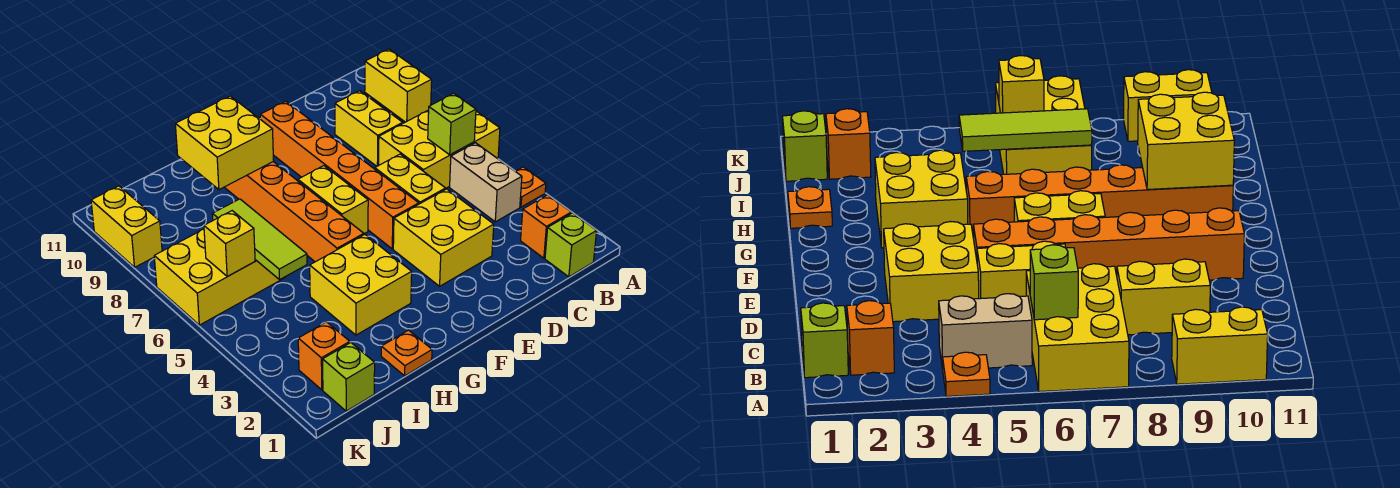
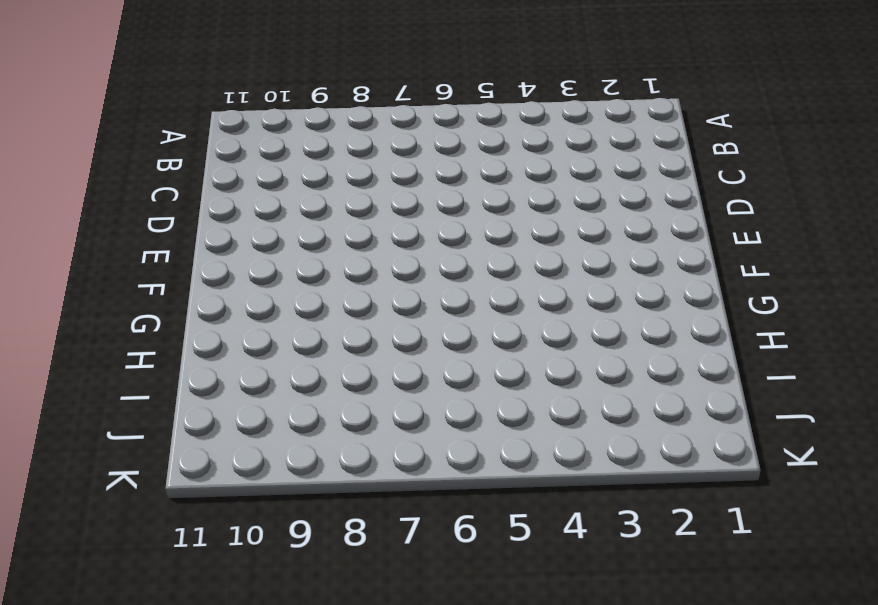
none -> orange 1x1 plate [515,167,546,207]
none -> yellow 2x3 brick [379,110,500,188]
none -> yellow 1x2 brick [365,49,432,122]

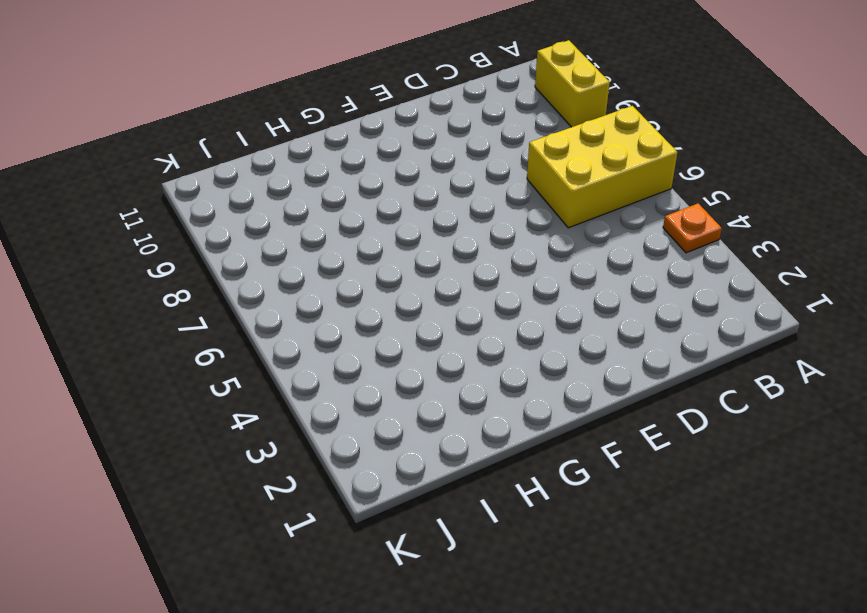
none -> lime 1x1 brick [545,213,597,277]
none -> orange 1x1 brick [521,195,571,258]
none -> tan 1x2 brick [450,143,522,222]

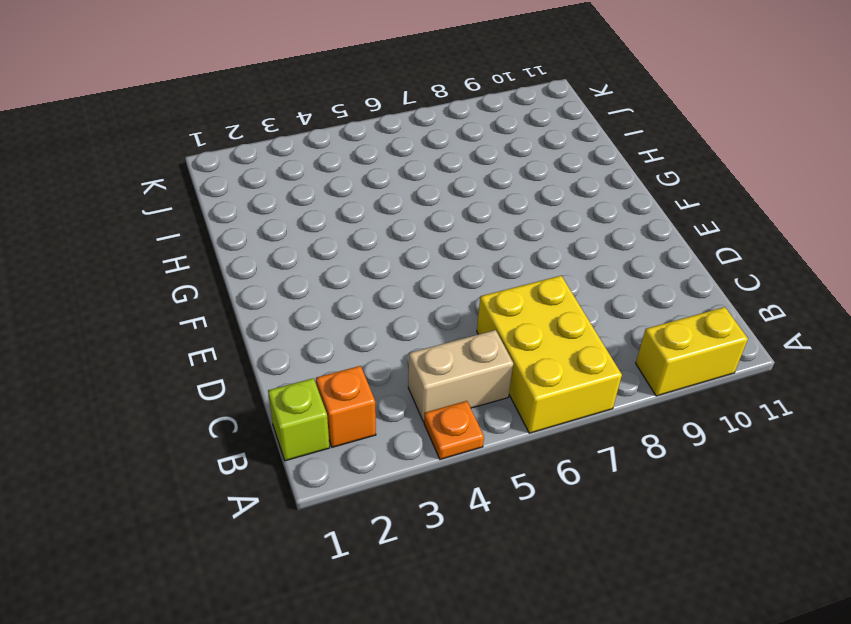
none -> yellow 1x2 brick [335,91,403,166]
none -> yellow 2x2 brick [393,189,494,286]
none -> yellow 1x2 brick [375,154,446,204]

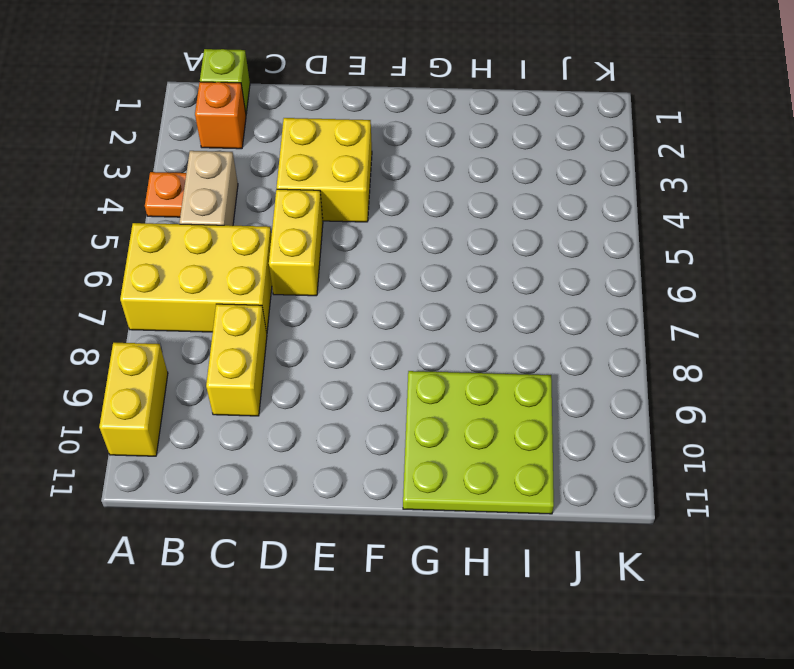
lime 3x3 plate [403,371,554,514] -> orange 1x6 brick [224,162,364,262]
none -> orange 1x6 brick [260,101,419,249]
none -> yellow 1x2 brick [298,166,368,234]
none -> yellow 2x2 brick [310,235,412,335]

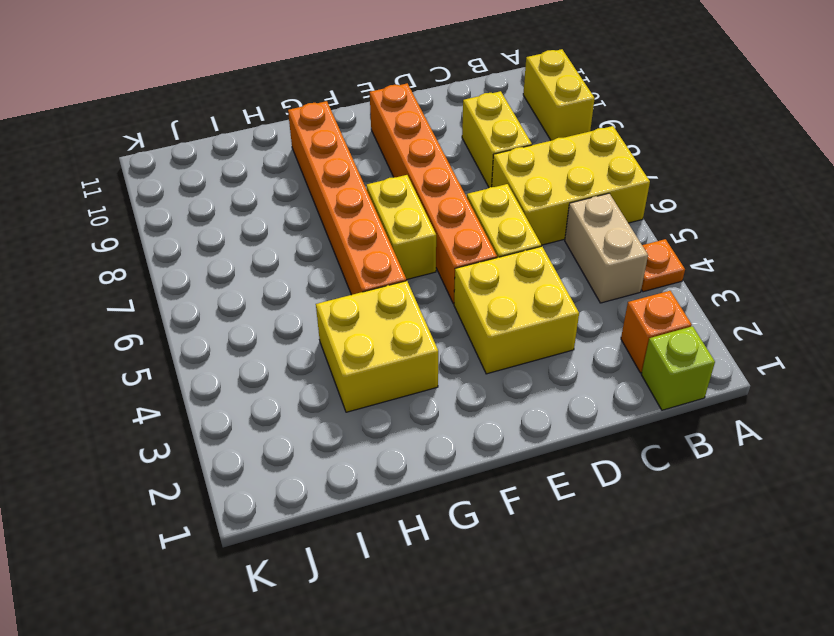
none -> orange 1x1 plate [381,330,432,376]
none -> yellow 2x3 brick [154,229,285,325]
none -> lime 1x1 brick [323,343,375,411]

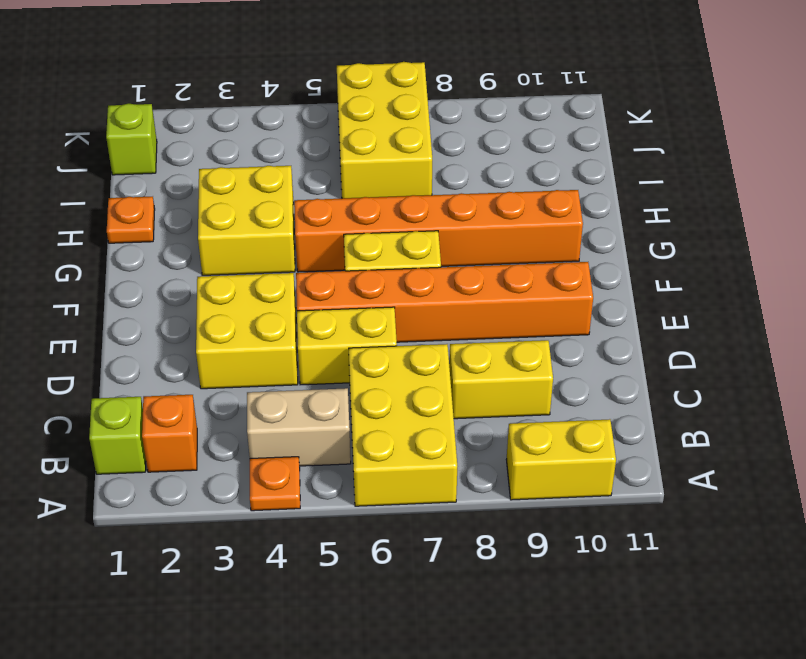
none -> orange 1x1 brick [298,322,350,390]
none -> yellow 1x2 brick [91,186,162,267]
none -> lime 1x1 brick [428,93,476,155]

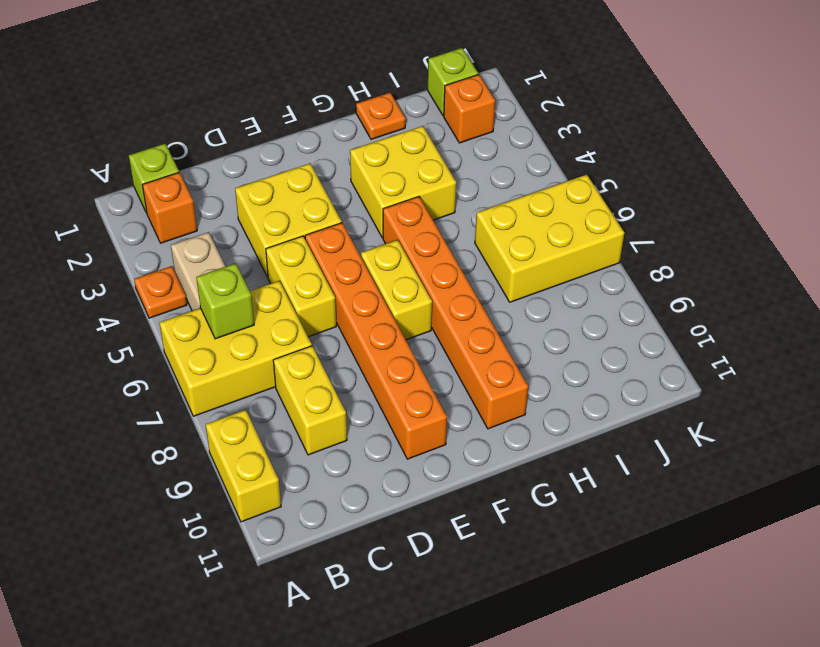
none -> yellow 1x2 brick [91,186,162,267]
none -> yellow 2x2 brick [175,96,274,190]
none -> lime 1x3 tile [212,199,307,280]

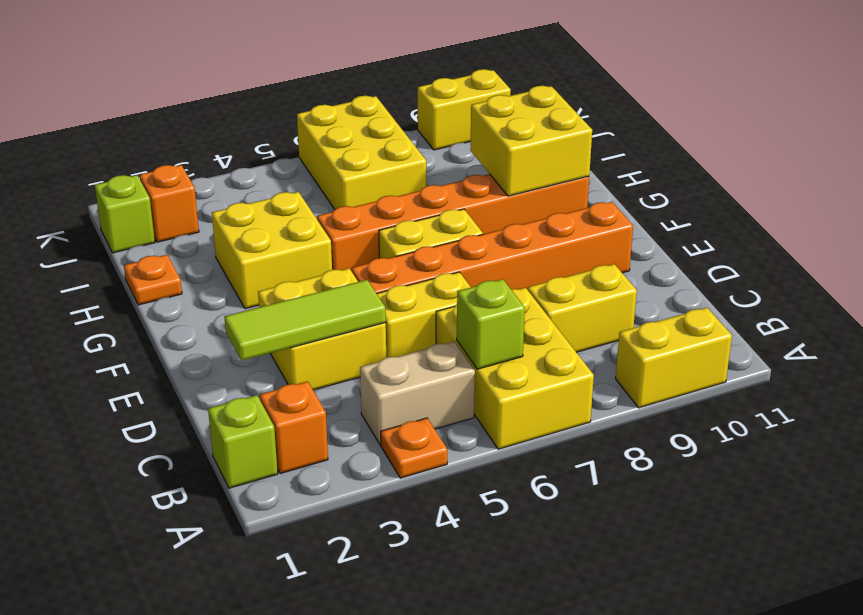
lime 1x3 tile [225,280,386,361] -> lime 1x3 tile moved to [212,199,307,280]
none -> yellow 1x1 brick [204,211,255,276]

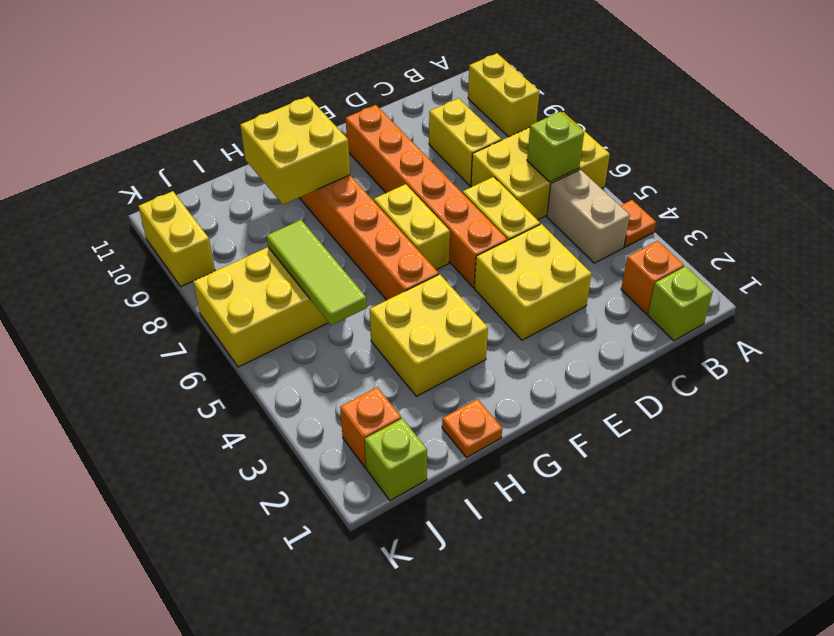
none -> yellow 1x1 brick [204,211,255,276]

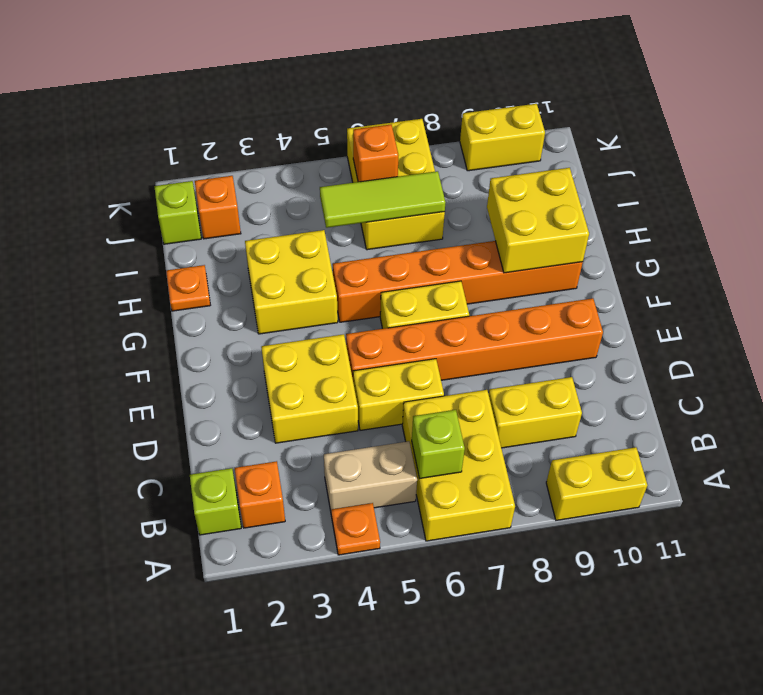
orange 1x1 brick [353,125,399,182] -> yellow 1x1 brick [204,211,255,276]

